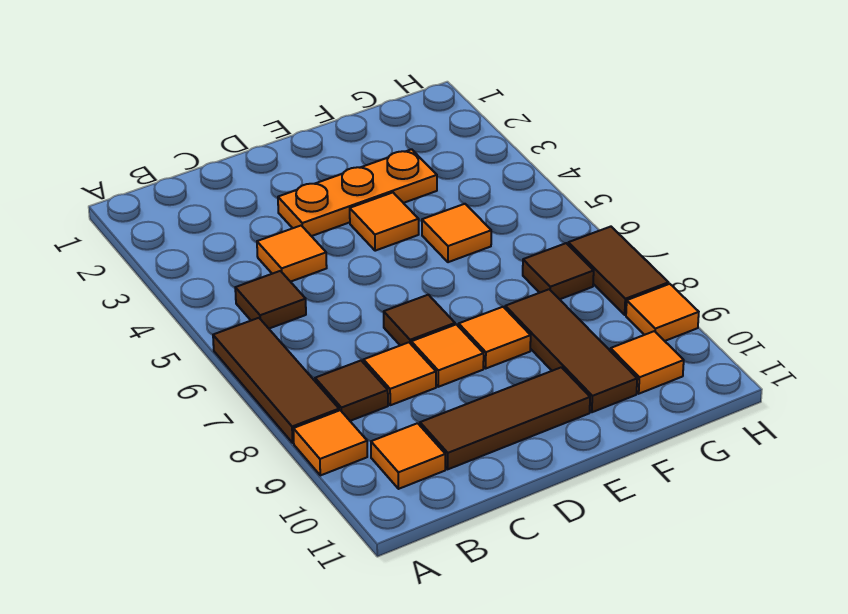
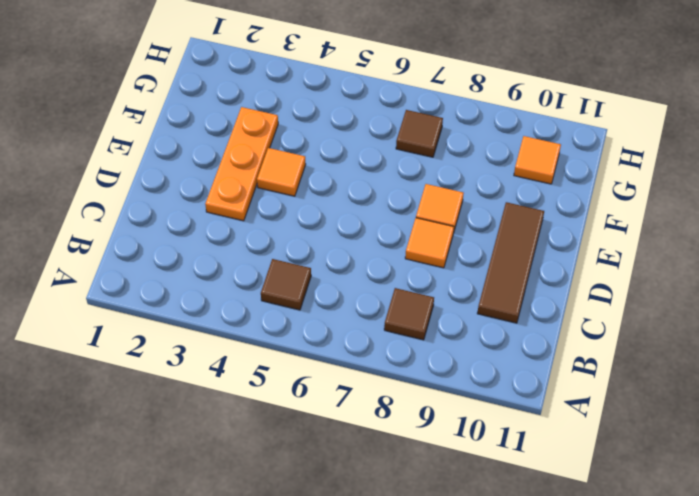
none -> brown 1x3 tile [213,318,339,443]
none -> orange 1x1 tile [293,410,367,475]
none -> orange 1x1 tile [371,423,445,489]

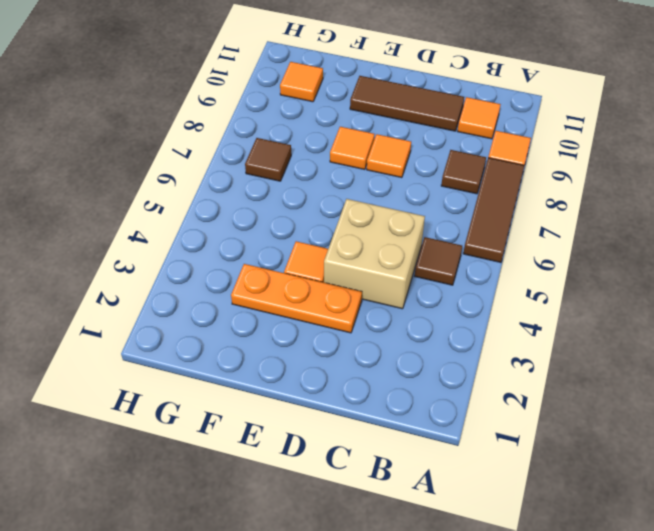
tan 2x2 brick [324,199,425,309] -> orange 1x1 tile [257,226,327,282]
none -> orange 1x1 tile [364,342,436,405]
none -> brown 1x1 tile [384,295,455,345]
none -> orange 1x1 tile [422,204,491,262]

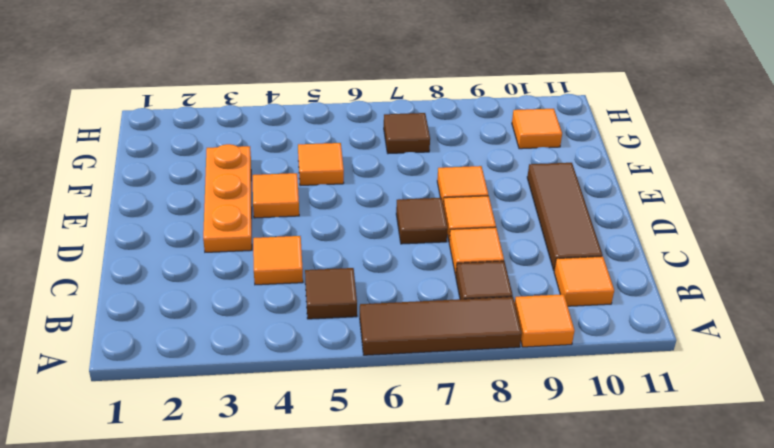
none -> brown 1x3 tile [505,289,637,412]
none -> brown 1x2 tile [568,227,669,315]
none -> orange 1x1 tile [626,284,699,341]

